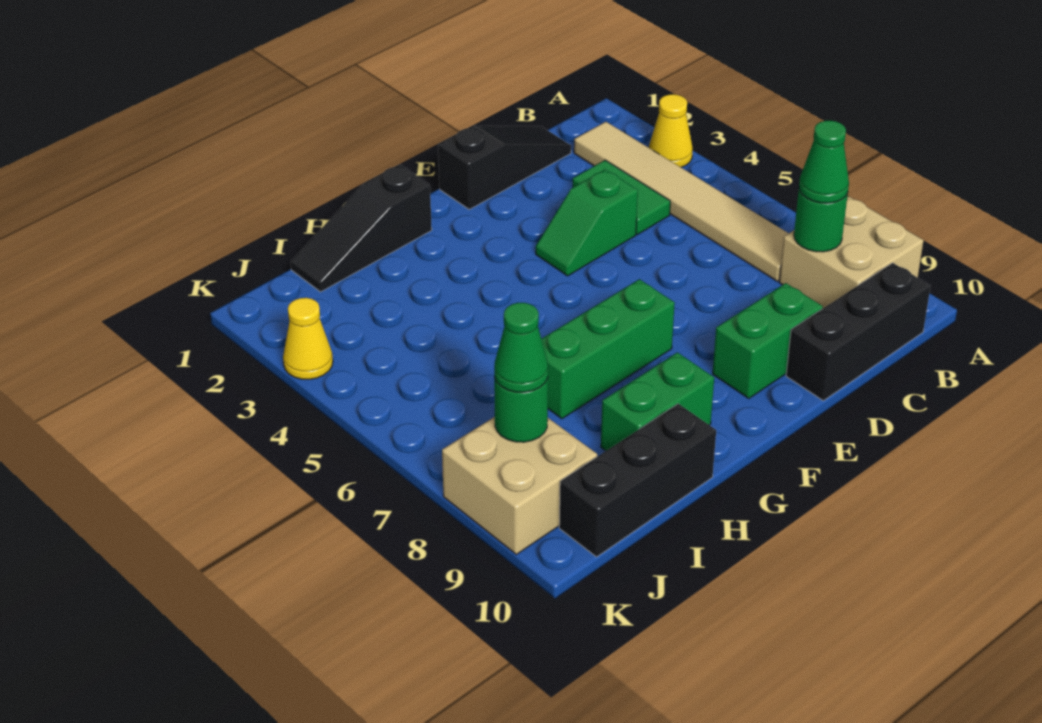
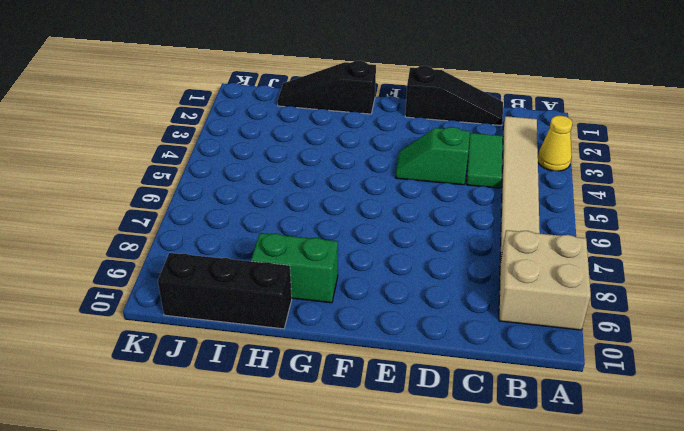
none -> black 1x3 brick [786,263,931,401]
none -> green 1x2 brick [713,283,823,399]
none -> green 1x3 brick [542,279,675,419]

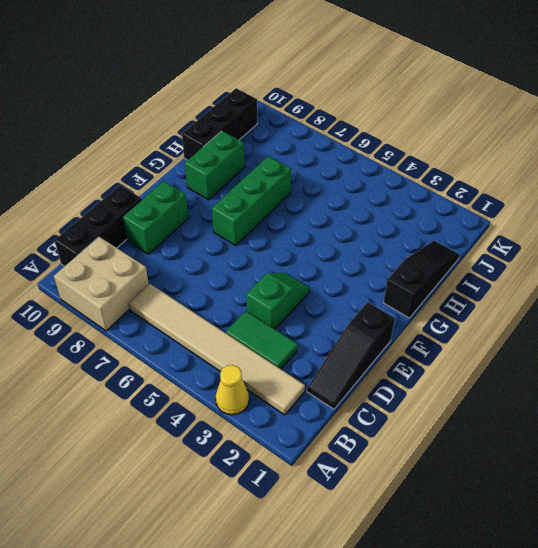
none -> tan 2x2 brick [442,417,597,554]
none -> yellow 1x1 cone [283,298,333,379]
none -> green 1x1 round brick [794,190,848,252]

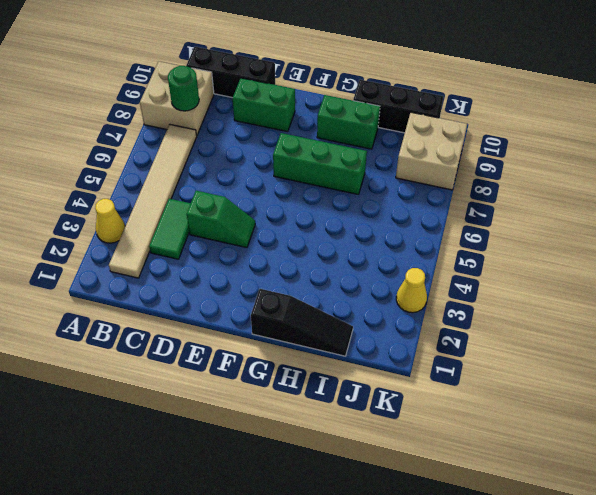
none -> black 1x3 slope [438,126,571,209]
none -> green 1x1 round brick [494,378,548,442]
none -> green 1x1 cone [799,121,849,203]

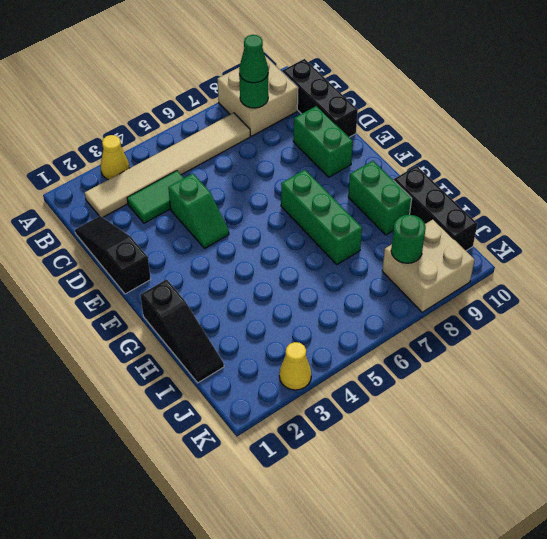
none -> green 1x1 cone [494,303,548,392]

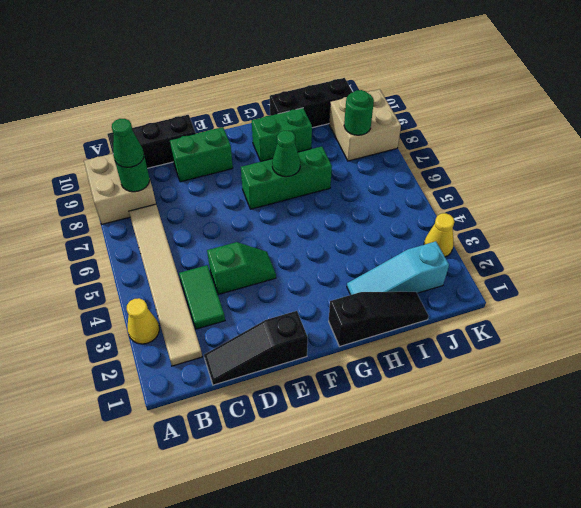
green 1x1 cone [272,131,300,177] -> green 1x1 cone moved to [494,303,548,392]
cyan 1x3 slope [347,241,449,295] -> none

